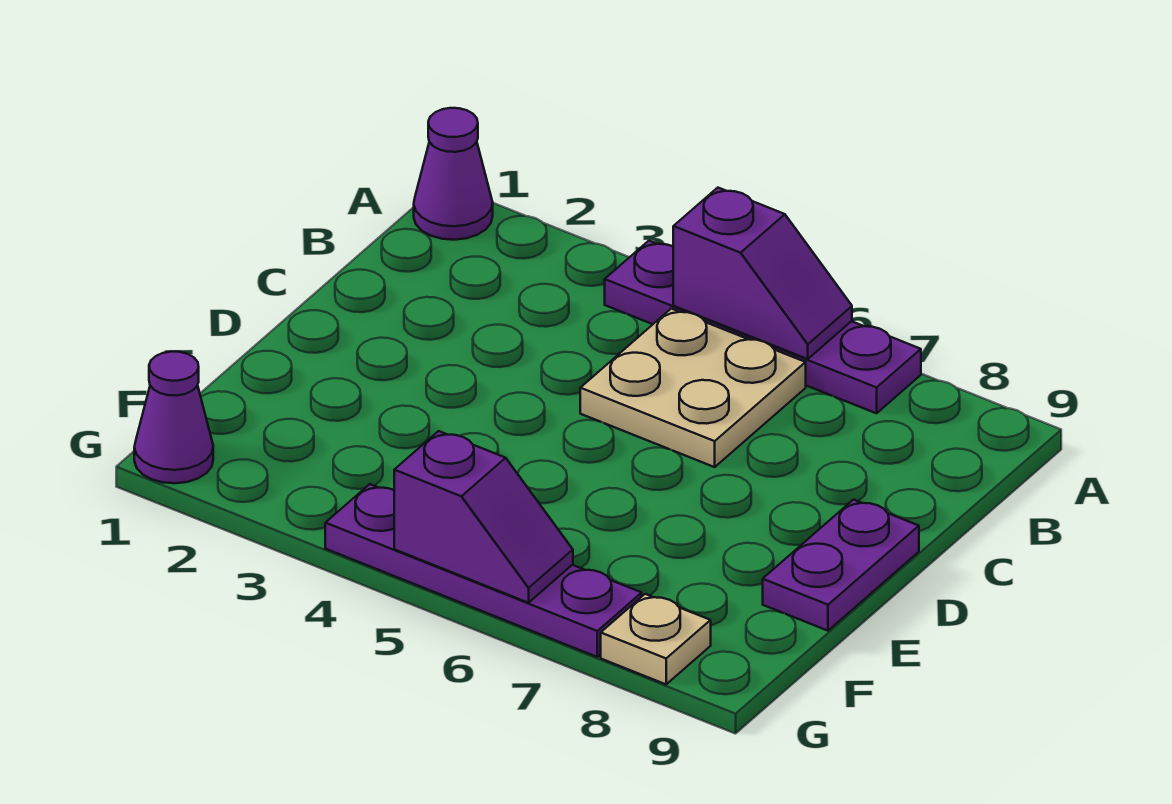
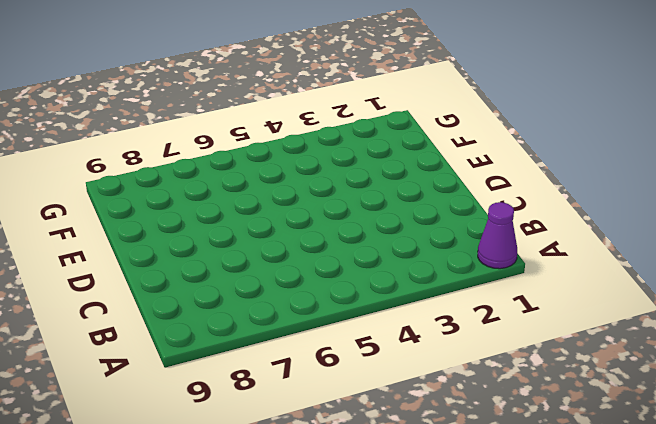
none -> purple 1x4 plate [605,241,921,413]
none -> tan 2x2 plate [580,309,806,467]

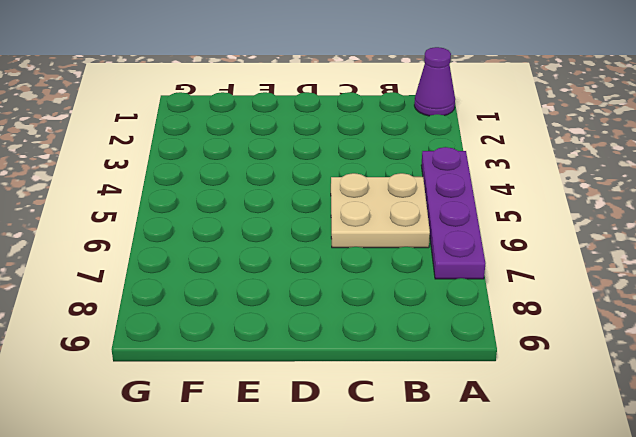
none -> purple 1x2 plate [763,500,919,631]
none -> purple 1x1 cone [134,352,213,483]

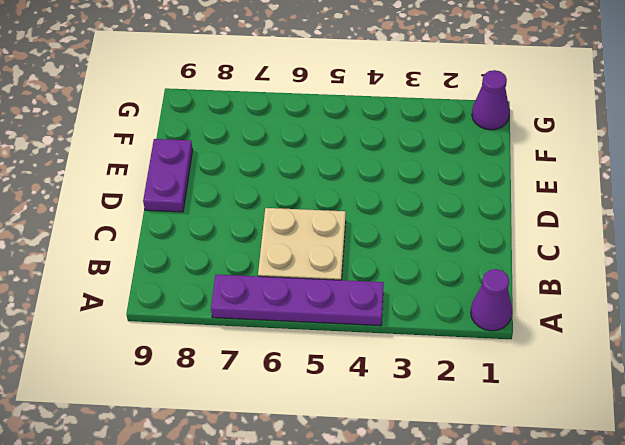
none -> purple 1x4 plate [325,484,642,657]
none -> tan 1x1 plate [601,594,711,684]

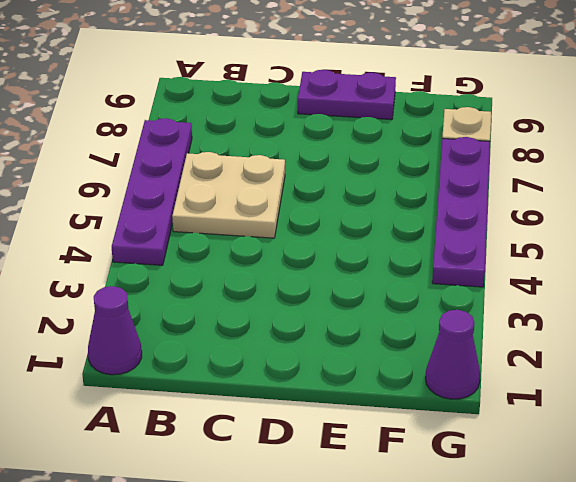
none -> purple 1x2 slope [673,188,852,359]
none -> purple 1x2 slope [394,431,573,603]

